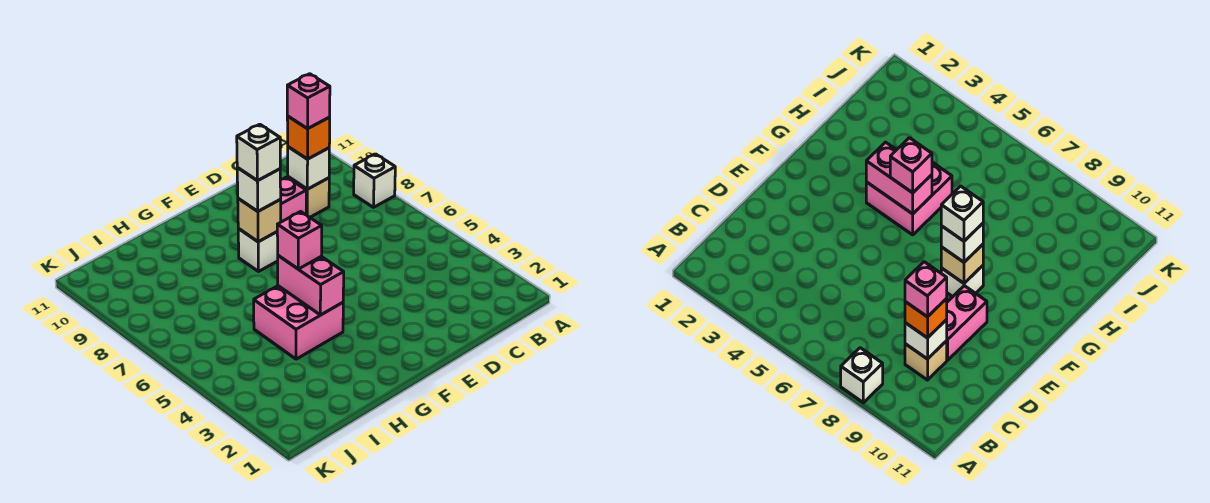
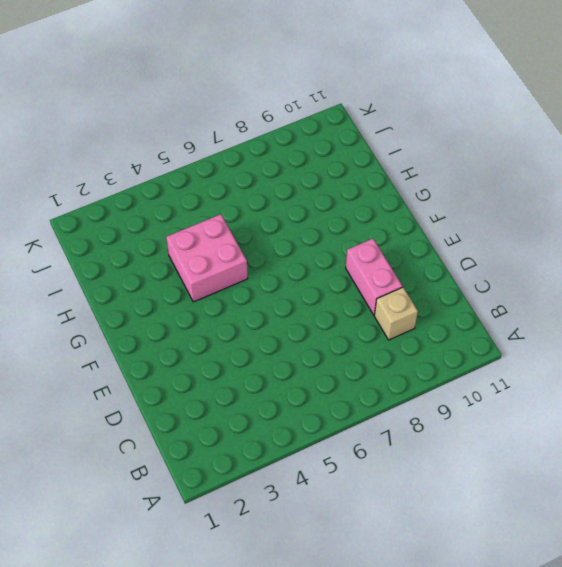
none -> white 1x1 brick [354,154,395,207]
none -> white 1x1 brick [238,229,278,271]
none -> white 1x1 brick [288,147,329,189]

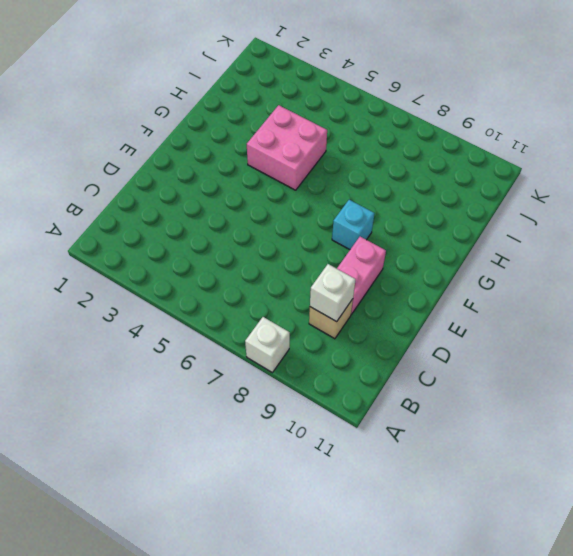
cyan 1x1 brick [332,200,374,250] -> white 1x1 brick [238,229,278,271]
none -> tan 1x1 brick [238,198,281,242]
none -> pink 1x2 brick [278,256,344,315]
none -> orange 1x1 brick [287,116,330,159]

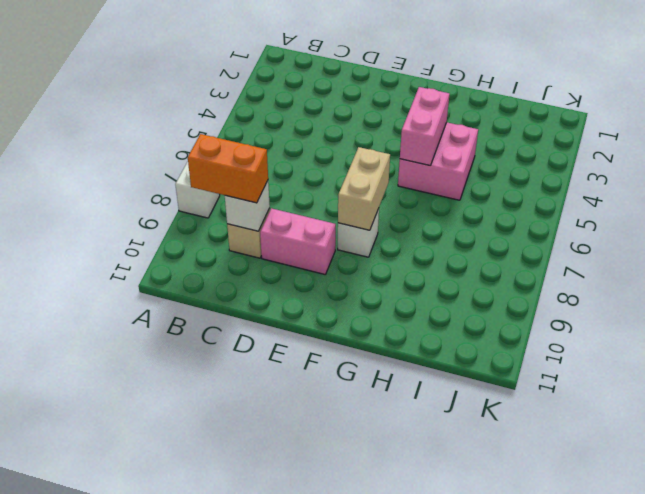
orange 1x2 brick [188,134,268,203] -> orange 1x1 brick [287,116,330,159]
tan 1x2 brick [338,147,390,230] -> tan 1x1 brick [238,198,281,242]
none -> white 1x1 brick [237,168,281,211]
none -> pink 1x1 brick [277,212,322,269]
none -> pink 1x1 brick [287,74,330,129]

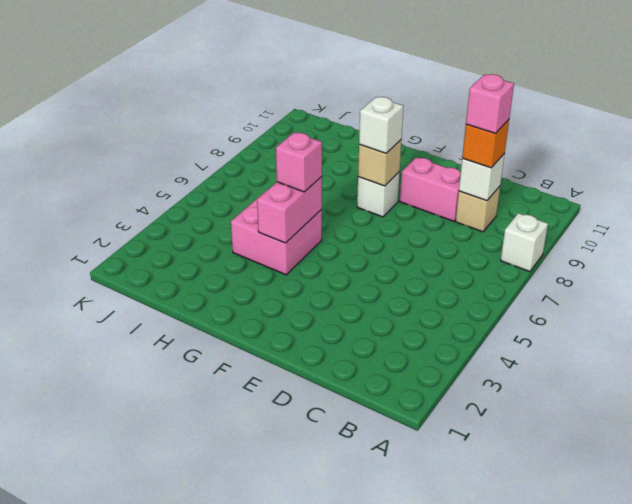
none -> white 1x1 brick [237,124,280,181]

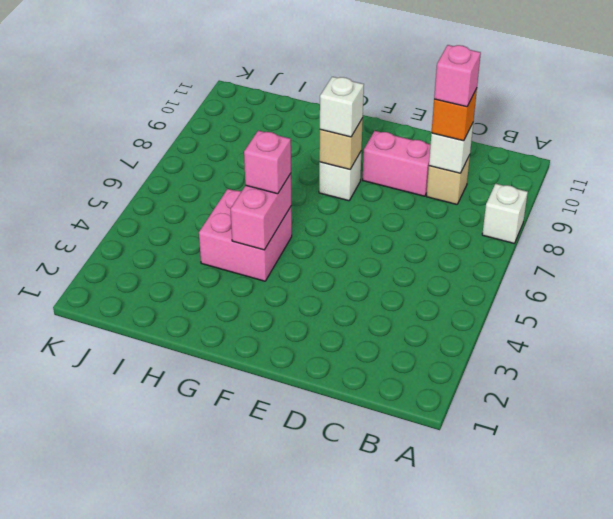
none -> white 1x1 brick [237,124,280,181]

